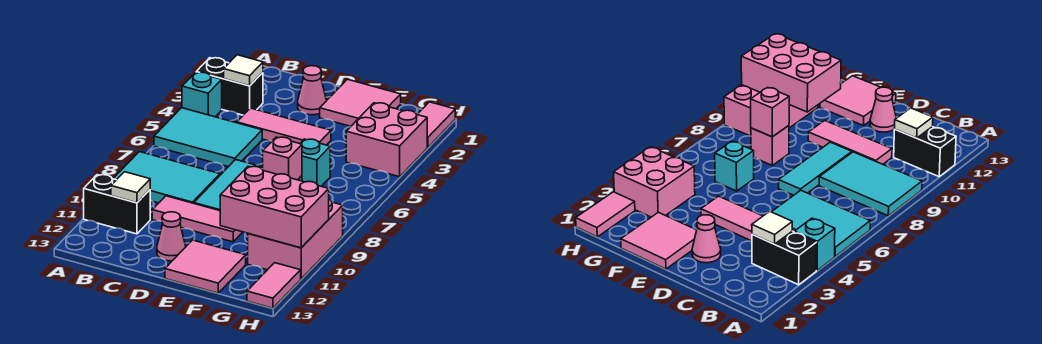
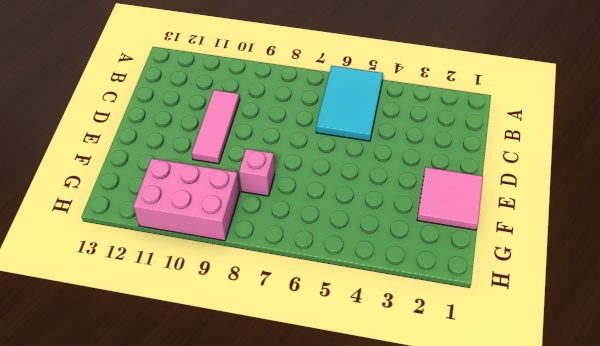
none -> black 1x2 brick [196,58,263,115]
none -> cyan 1x1 brick [182,72,222,117]
none -> cyan 2x3 tile [113,152,220,203]

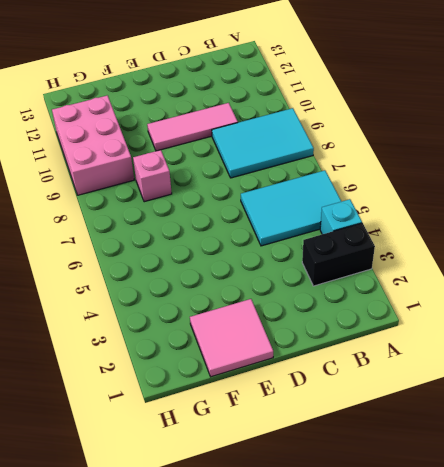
none -> black 1x2 brick [84,175,150,234]
none -> pink 1x3 tile [237,108,331,145]
none -> pink 1x1 cone [298,66,327,115]

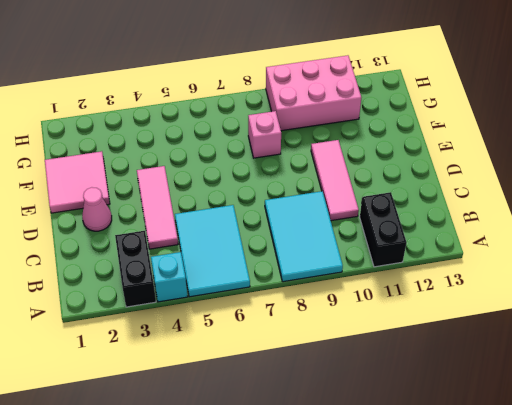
none -> cyan 1x3 tile [194,160,261,211]
none -> pink 1x1 cone [157,212,186,261]
none -> pink 2x2 tile [165,240,246,293]

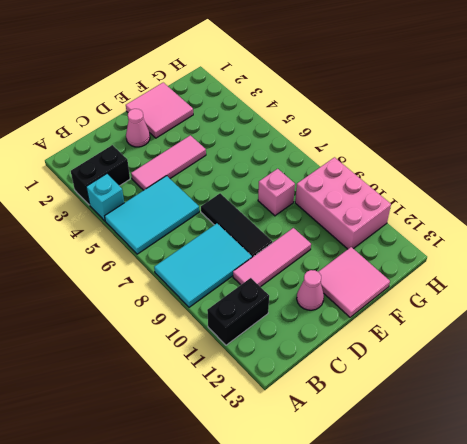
black 1x3 tile [201,193,272,257] -> cyan 1x3 tile [194,160,261,211]
none -> cyan 1x1 brick [300,139,330,186]
none -> pink 2x2 brick [346,103,427,177]
none -> pink 1x2 tile [417,102,455,148]

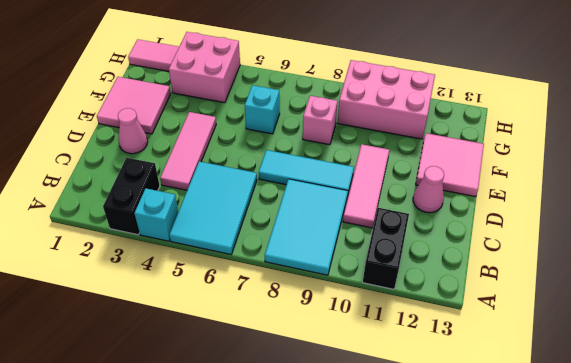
none -> pink 1x2 tile [247,263,301,308]
none -> white 1x1 tile [224,55,263,86]
none -> white 1x1 tile [111,172,150,203]

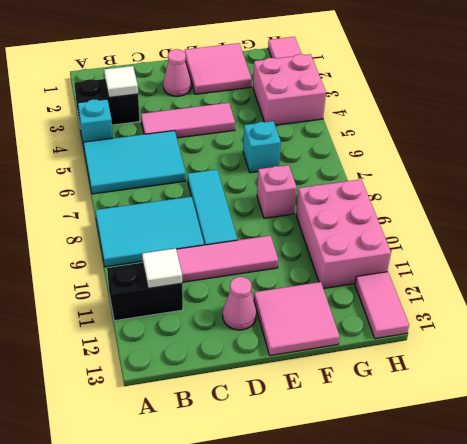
none -> pink 1x1 brick [263,137,302,180]
none -> pink 2x3 brick [220,166,329,248]

